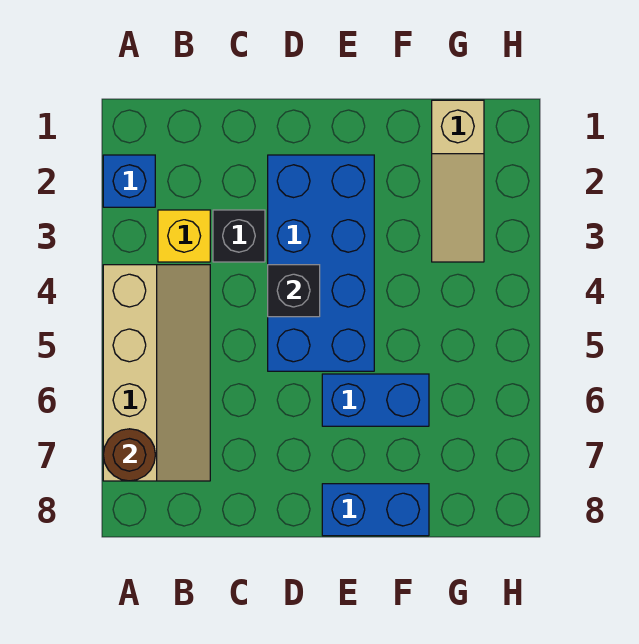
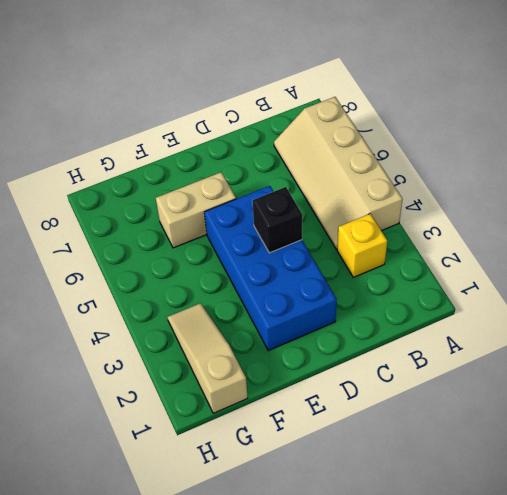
tan 1x2 brick [156,172,236,248] -> blue 1x2 brick [322,374,429,426]
none -> blue 1x1 brick [103,155,155,207]
none -> black 1x1 brick [213,210,265,262]

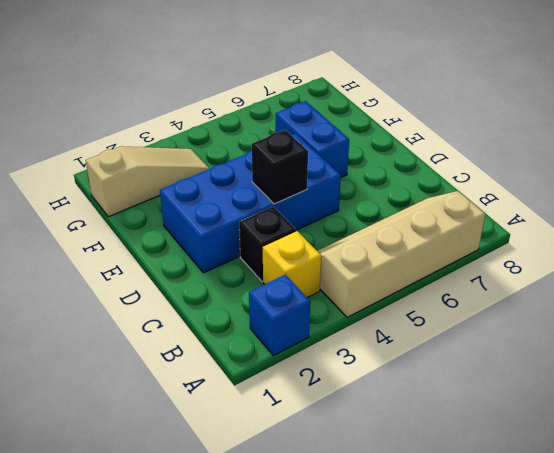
none -> blue 1x2 brick [322,484,429,536]
none -> brown 1x1 round brick [103,429,155,481]

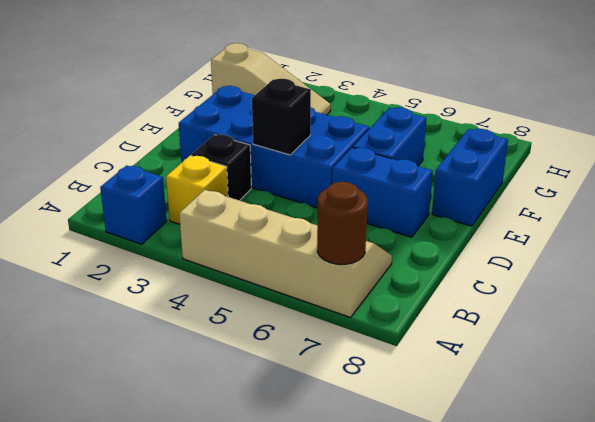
blue 1x2 brick [332,148,433,237] -> none

